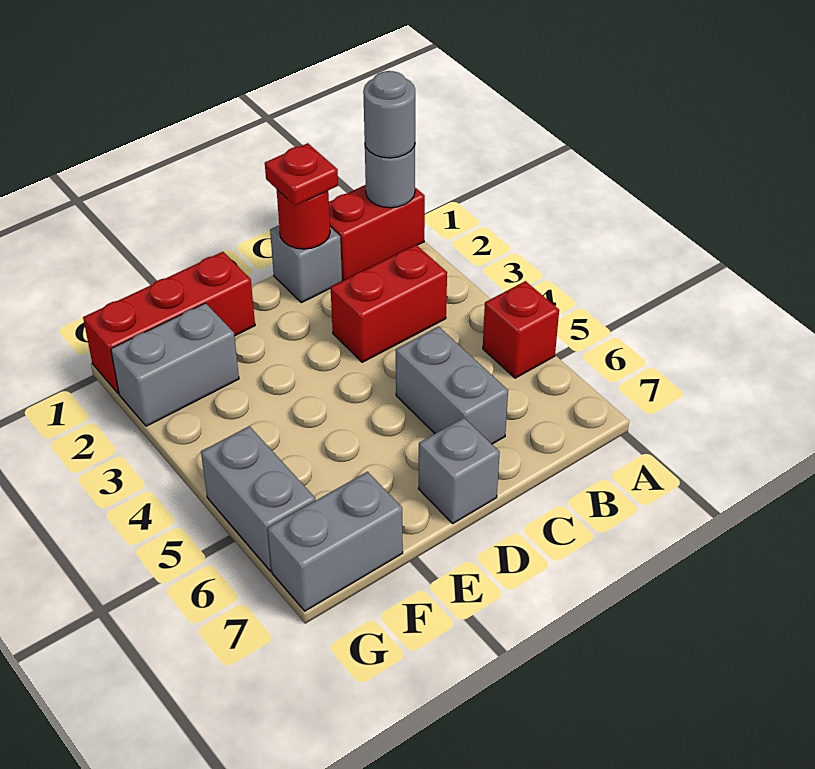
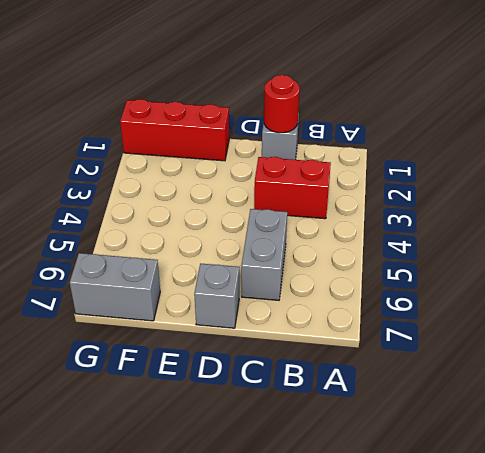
none -> red 1x2 brick [329,185,425,281]
none -> red 1x1 brick [483,281,559,378]
none -> grey 1x2 brick [111,303,239,426]

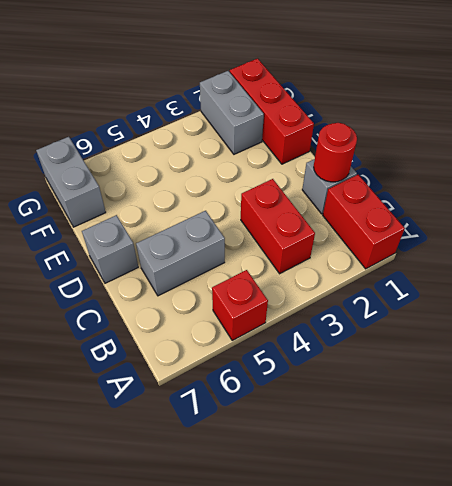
none -> grey 1x2 brick [201,426,316,571]
none -> grey 1x1 round brick [365,145,415,208]
none -> grey 1x1 round brick [363,71,415,158]

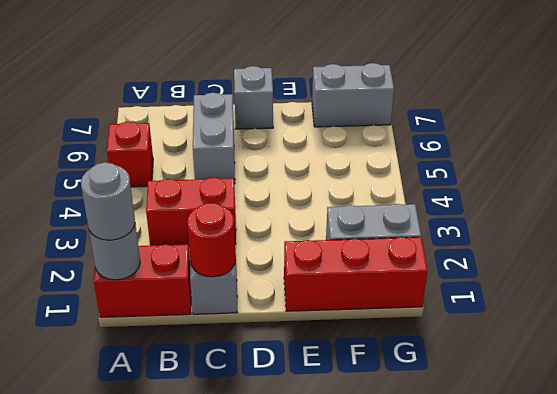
none -> grey 1x2 brick [201,426,316,571]
none -> red 1x1 plate [265,143,338,206]

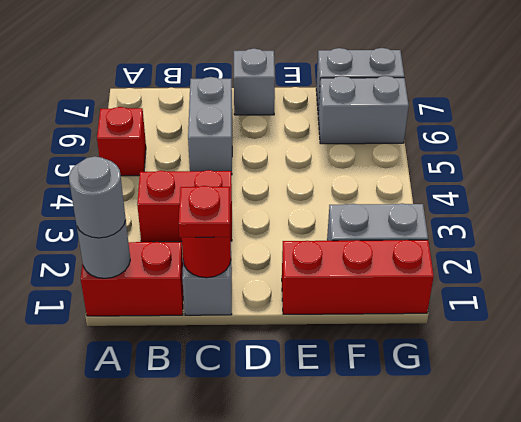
grey 1x2 brick [318,76,409,144] -> grey 1x2 brick turned to [201,426,316,571]

